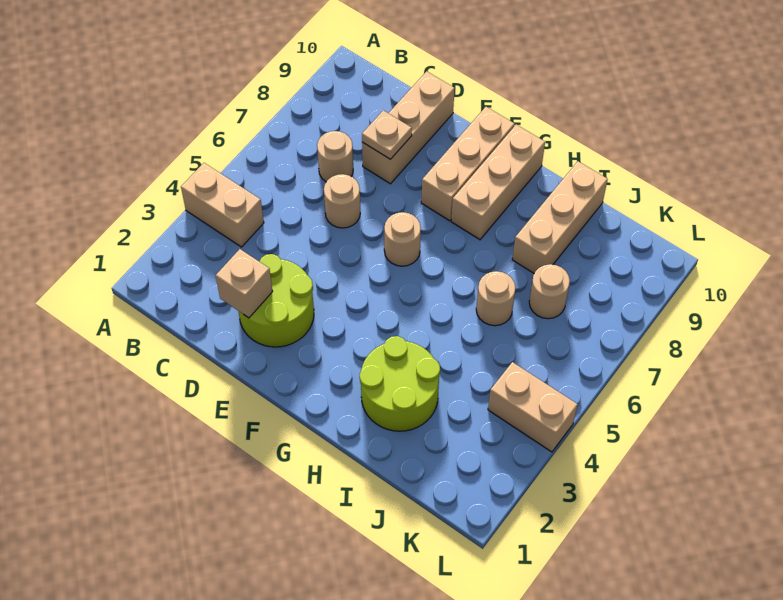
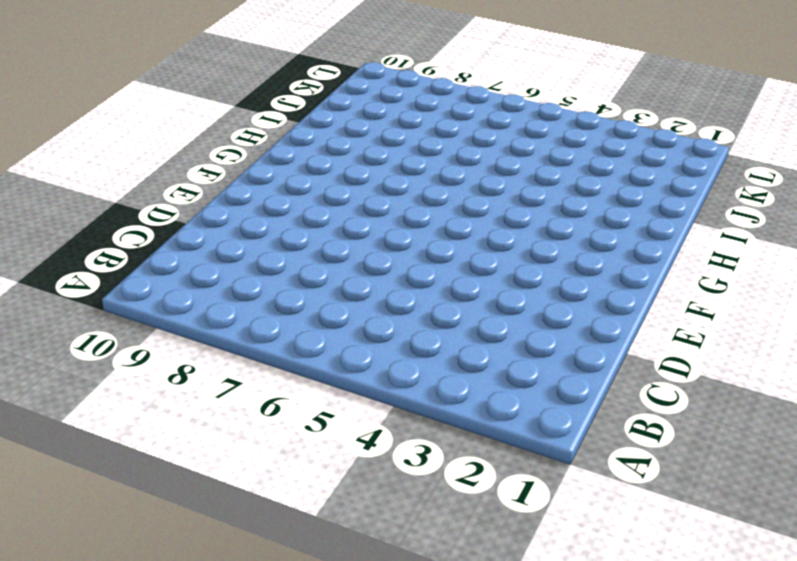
none -> tan 1x2 brick [181,163,264,247]
none -> tan 1x1 round brick [317,131,353,182]
none -> lime 2x2 round brick [238,254,314,347]

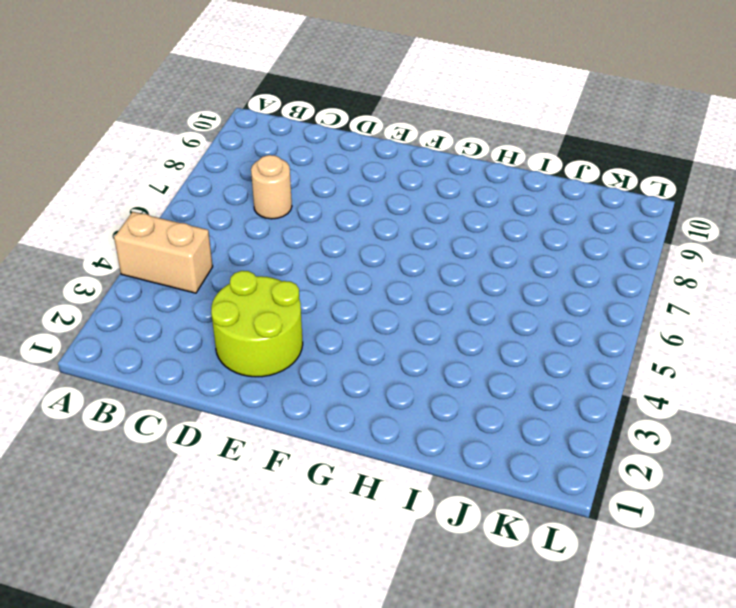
none -> tan 1x1 round brick [324,174,360,228]
none -> tan 1x3 brick [362,71,455,184]
none -> tan 1x1 round brick [384,212,421,266]

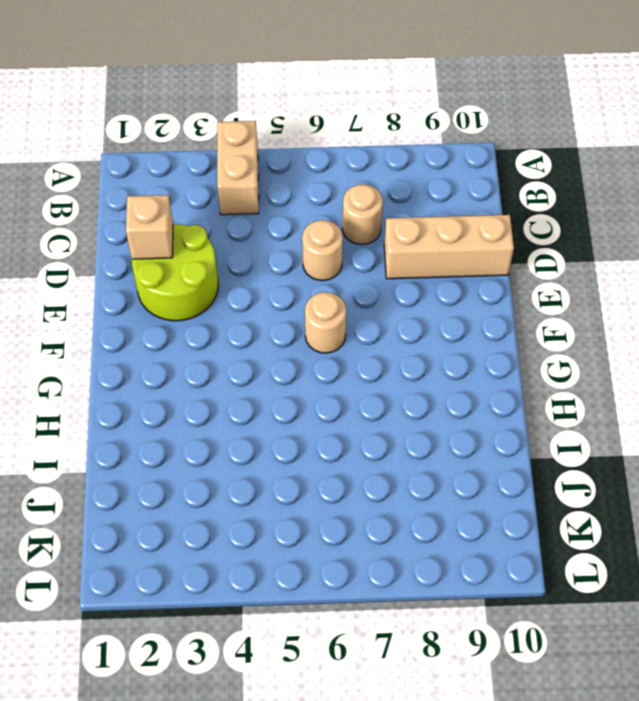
none -> tan 1x3 brick [421,107,515,221]
none -> tan 1x3 brick [451,125,545,240]
none -> lime 2x2 round brick [360,336,440,431]

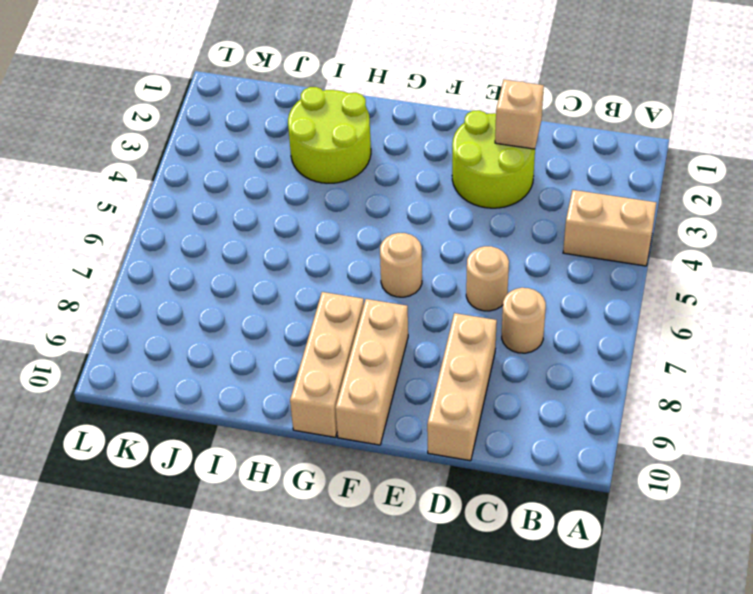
none -> tan 1x1 round brick [476,271,516,326]
none -> tan 1x3 brick [512,161,608,273]
none -> tan 1x1 round brick [529,264,570,319]

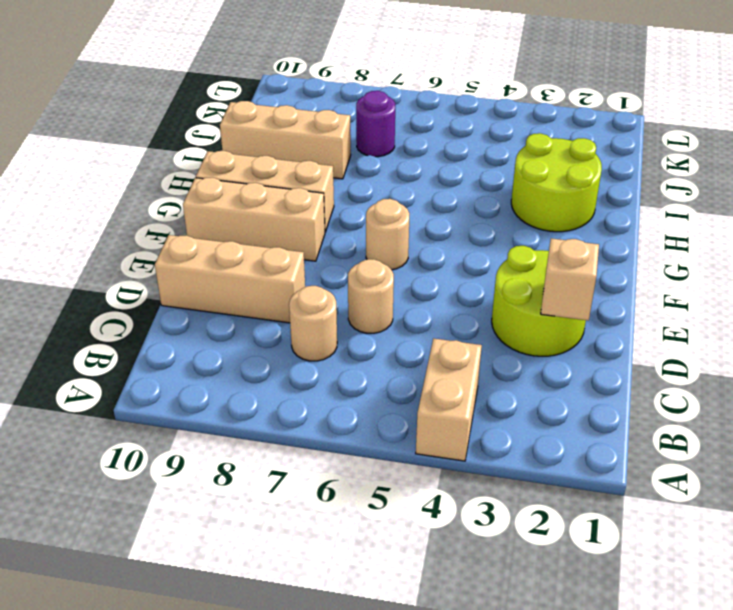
purple 1x1 round brick [356,91,395,157] -> tan 1x1 round brick [529,264,570,319]
none -> tan 1x1 round brick [476,271,516,326]
none -> tan 1x2 brick [488,362,578,452]
none -> tan 1x1 plate [362,110,412,159]

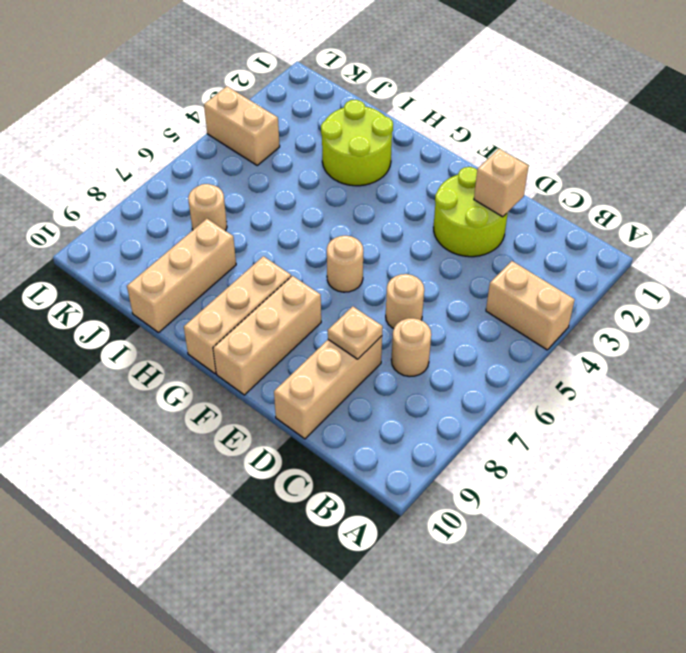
none -> tan 1x1 round brick [476,271,516,326]

